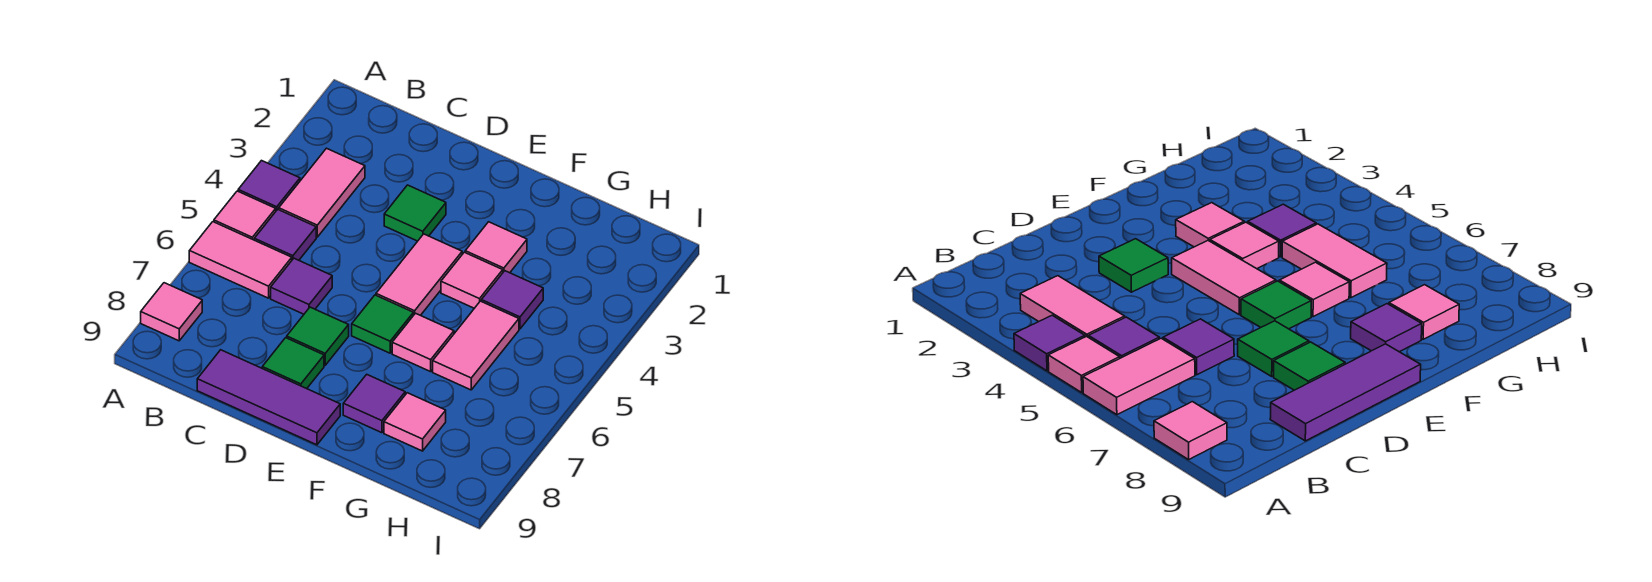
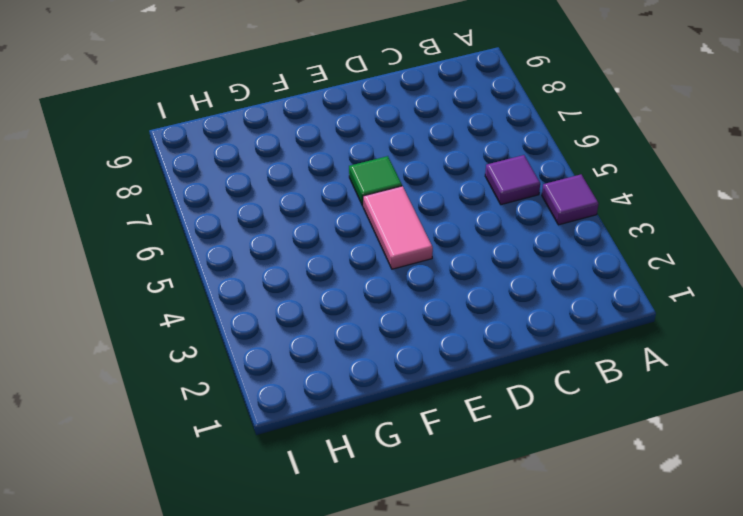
none -> pink 1x1 tile [214,191,276,240]
none -> pink 1x2 tile [189,222,292,298]
none -> pink 1x1 tile [141,283,202,341]

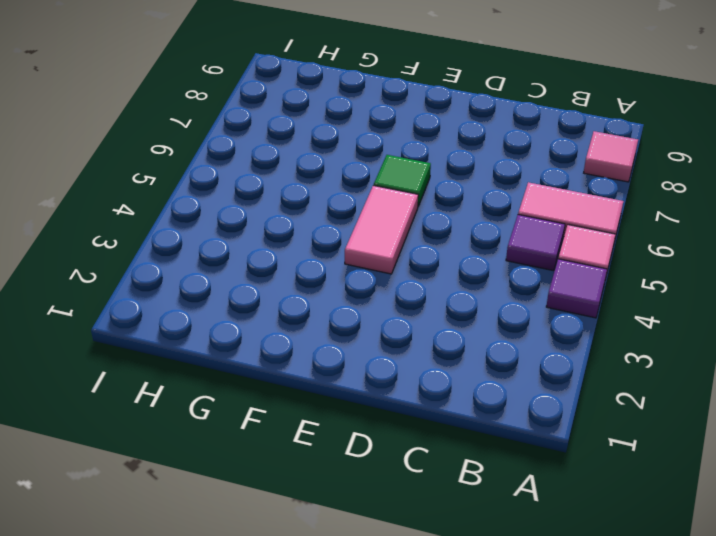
none -> pink 1x2 tile [279,148,365,237]
none -> purple 1x1 tile [271,258,332,314]
none -> purple 1x3 tile [197,350,340,445]

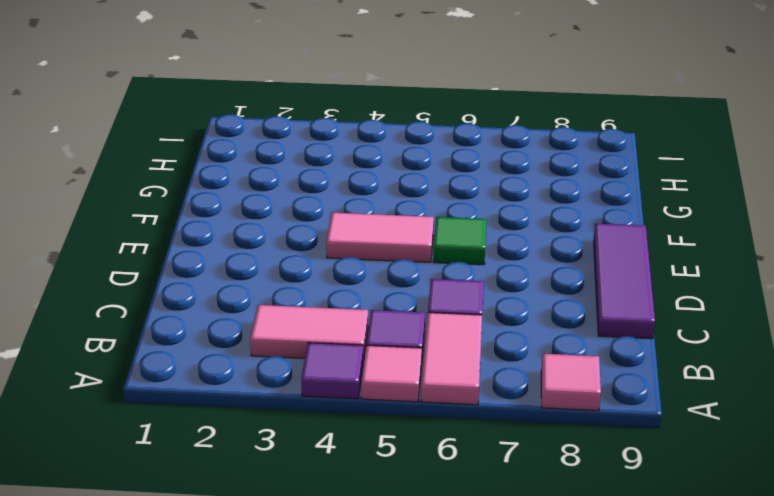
none -> green 1x1 tile [384,185,446,241]
none -> green 1x1 tile [287,307,349,365]
none -> green 1x1 tile [262,338,324,389]

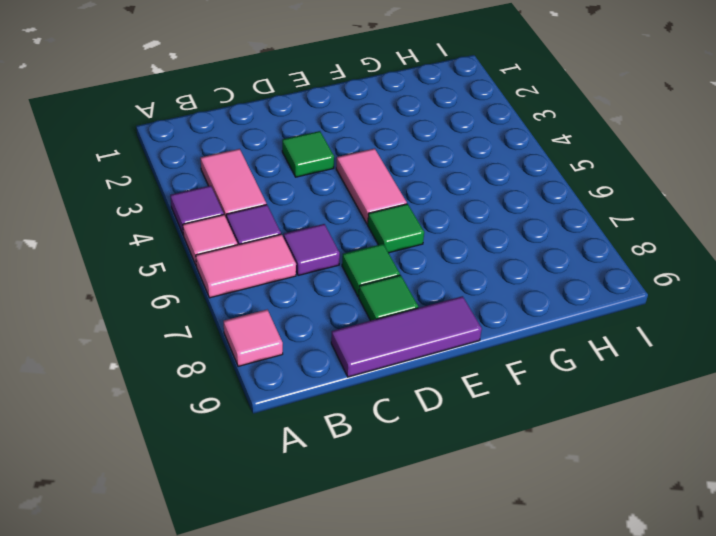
none -> pink 1x1 tile [465,222,527,273]
none -> pink 1x1 tile [441,252,503,308]
none -> pink 1x1 tile [392,313,454,372]

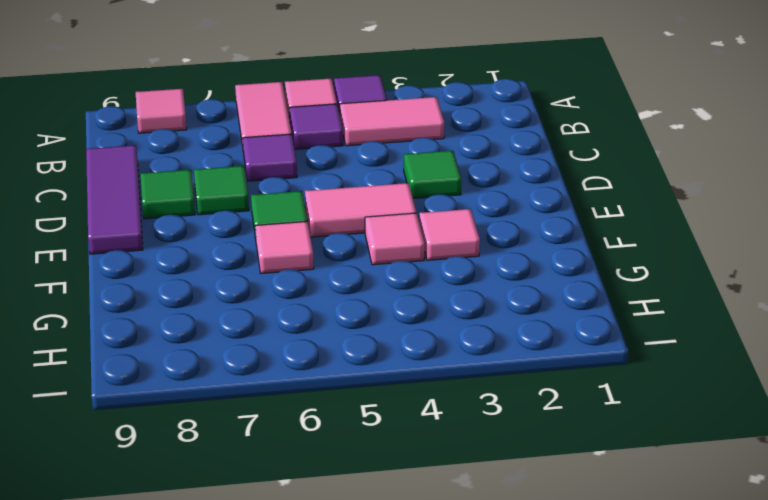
none -> purple 1x1 tile [343,374,405,433]
none -> purple 1x1 tile [481,271,543,329]
none -> pink 1x2 tile [433,301,519,390]

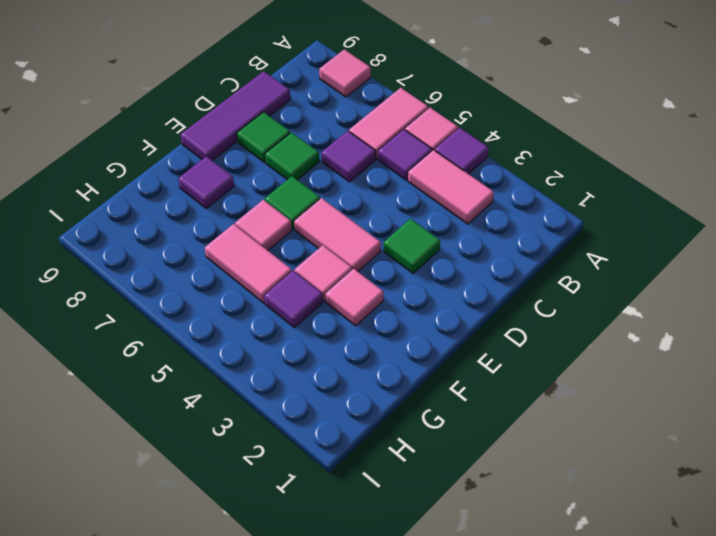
none -> pink 1x1 tile [384,393,446,451]

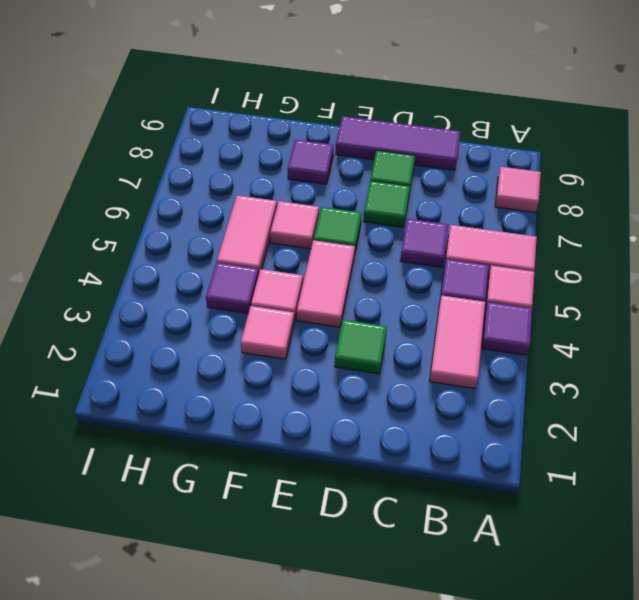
none -> pink 1x1 tile [384,393,446,451]

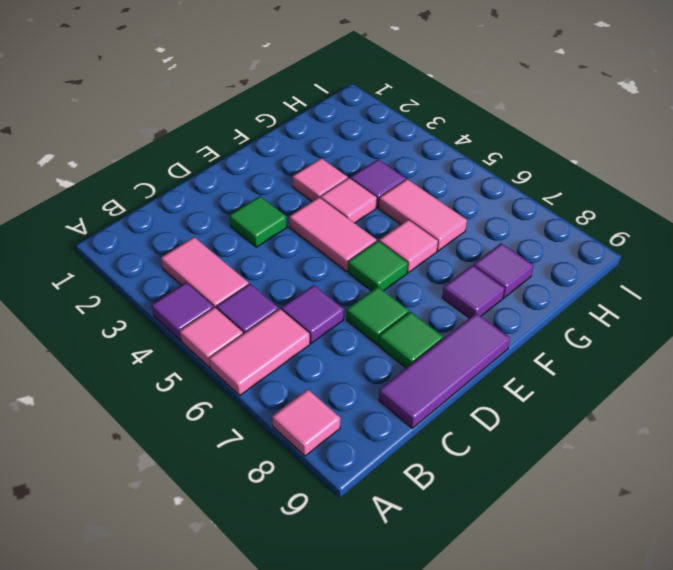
purple 1x1 tile [473,243,533,298] -> pink 1x1 tile [384,393,446,451]

